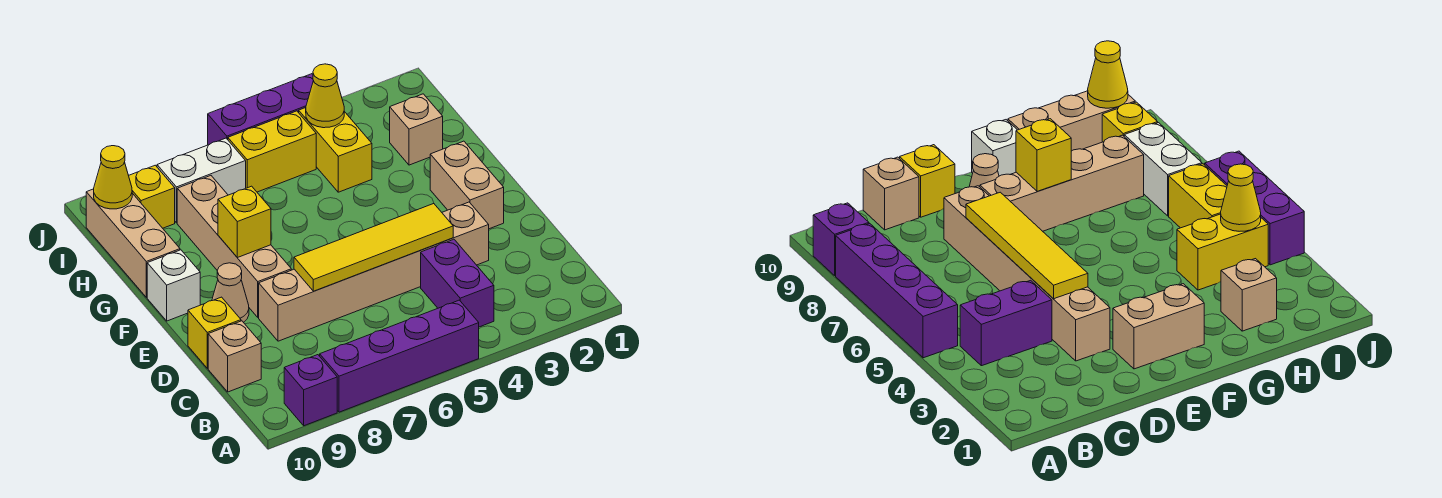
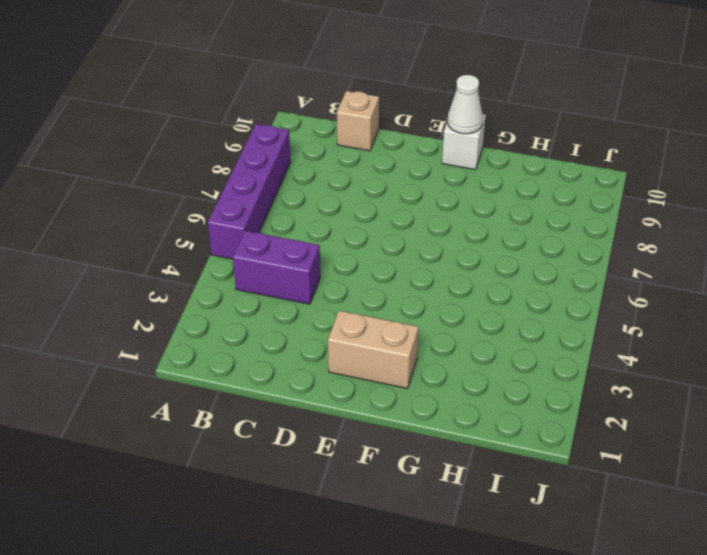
white 1x1 cone [448,75,483,134] -> none
none -> purple 1x1 brick [284,355,337,426]
none -> tan 1x6 brick [259,202,489,341]
none -> yellow 1x1 brick [188,297,241,368]

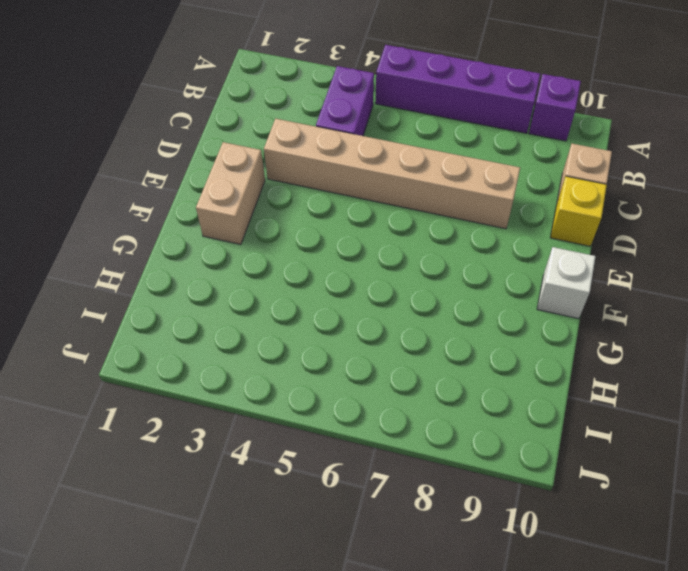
none -> tan 1x4 brick [177,176,291,317]
none -> tan 1x1 cone [212,263,249,322]
none -> tan 1x3 brick [86,189,180,297]

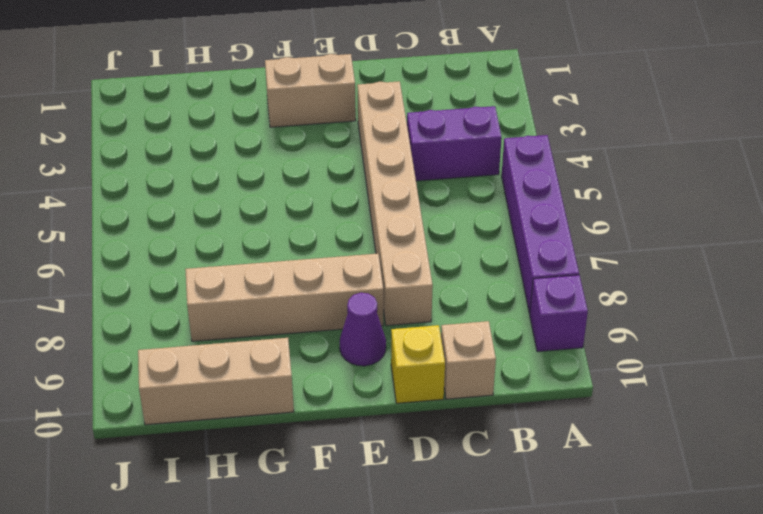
purple 1x1 cone [340,293,386,366] -> tan 1x1 cone [212,263,249,322]
none -> white 1x1 brick [147,250,200,321]
none -> tan 1x1 brick [390,94,443,165]
none -> yellow 1x2 brick [299,108,372,192]

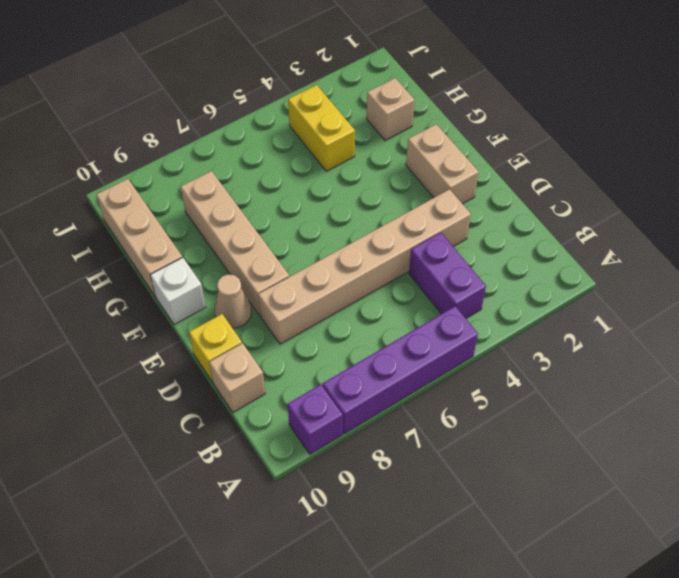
none -> yellow 1x2 brick [228,111,316,192]
none -> white 1x2 brick [157,138,246,223]
none -> yellow 1x1 brick [129,165,175,228]

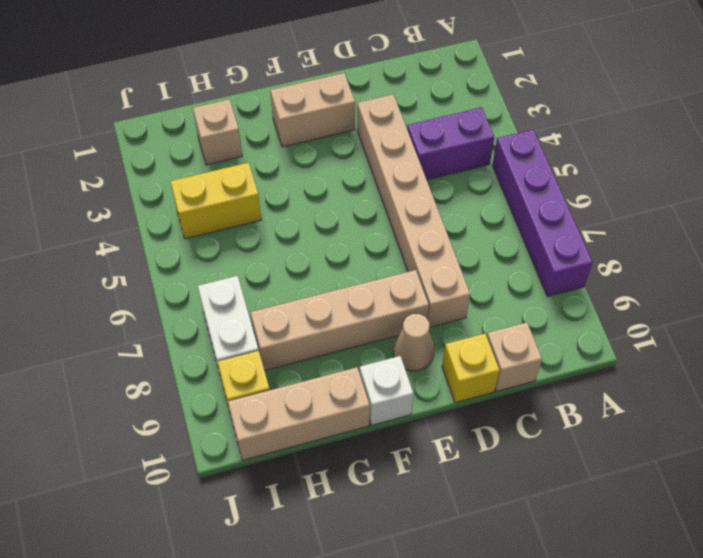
none -> purple 1x1 brick [284,355,337,426]
none -> yellow 1x2 brick [228,111,316,192]
none -> purple 1x3 brick [208,74,313,145]

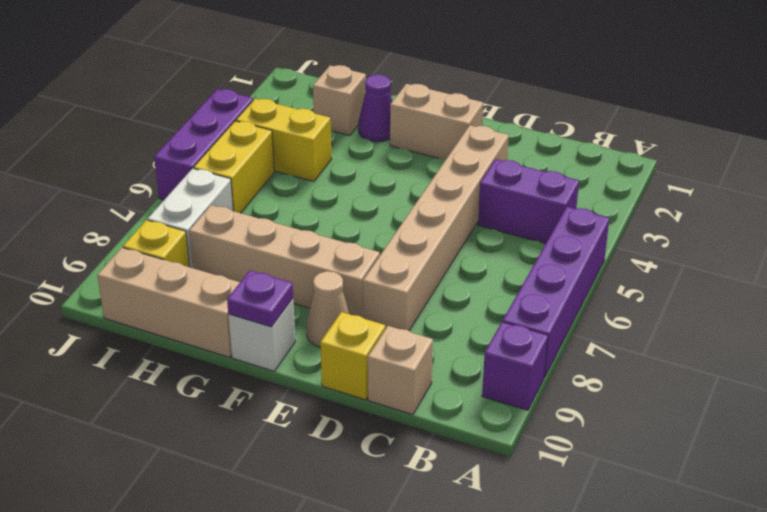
purple 1x1 plate [227,270,293,327] -> none
purple 1x1 cone [358,74,392,142] -> none
none -> yellow 1x4 tile [294,203,453,291]
none -> yellow 1x1 brick [218,186,271,258]
none -> yellow 1x1 cone [306,64,344,128]

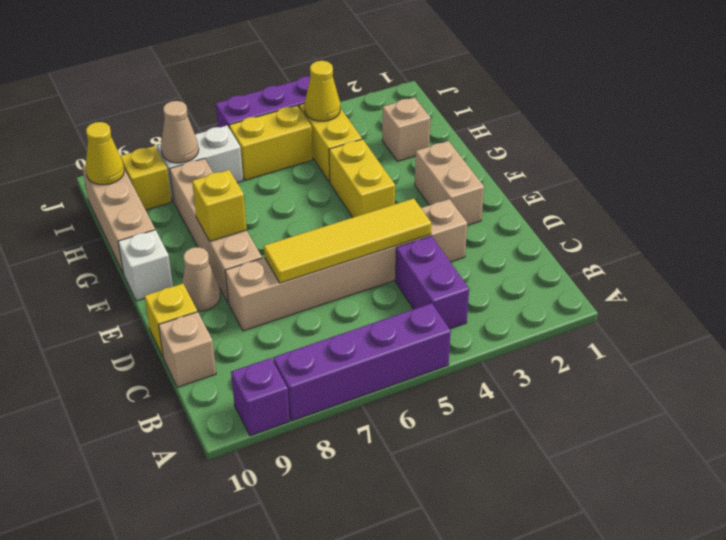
yellow 1x2 brick [329,139,395,217] -> none
tan 1x1 cone [161,101,199,163] -> none

